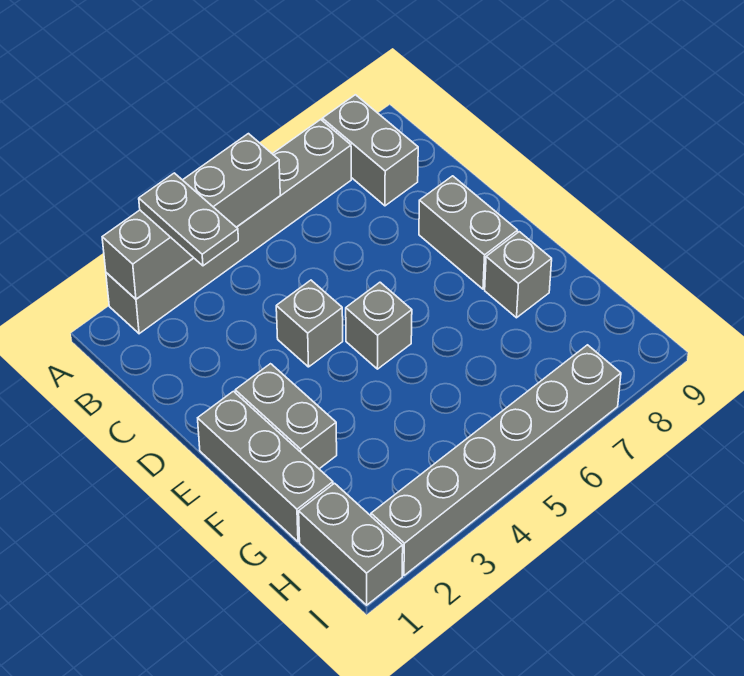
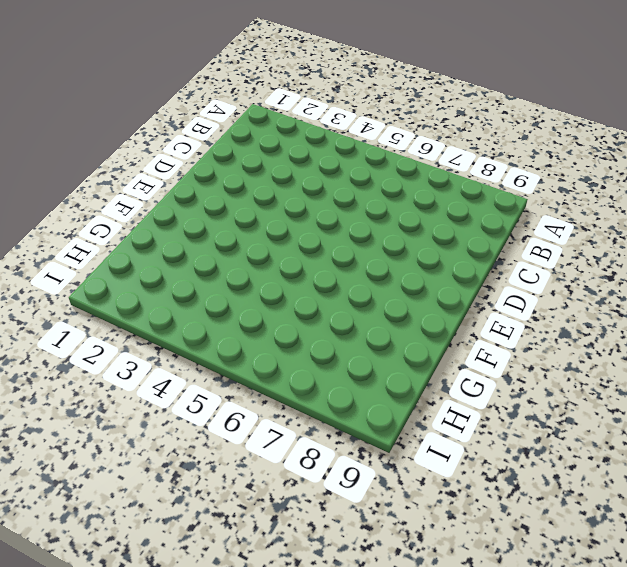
none -> grey 1x6 brick [106,119,351,334]
none -> grey 1x2 brick [322,95,418,206]
none -> grey 1x1 brick [276,280,343,367]

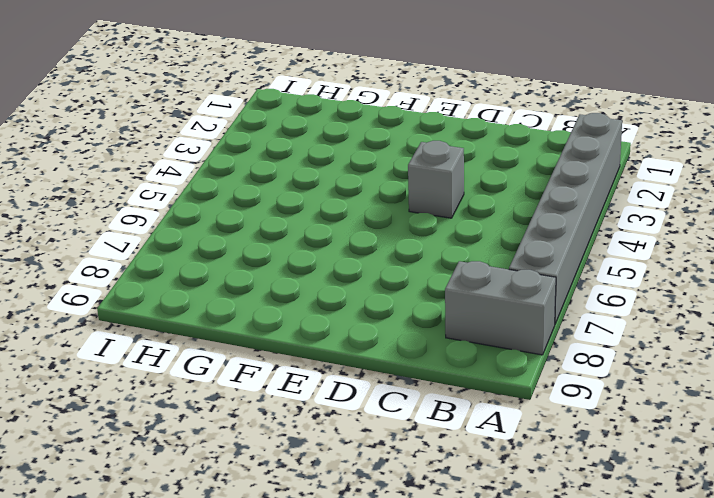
none -> grey 1x2 brick [419,176,518,289]
none -> grey 1x3 brick [198,391,333,542]
none -> grey 1x2 brick [235,364,337,469]

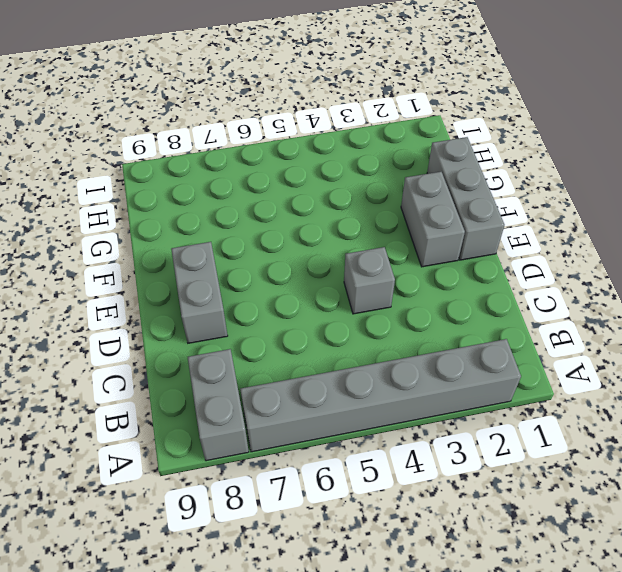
none -> grey 1x1 brick [346,282,412,369]
none -> grey 1x1 brick [485,232,552,318]
none -> grey 1x2 brick [299,483,403,605]

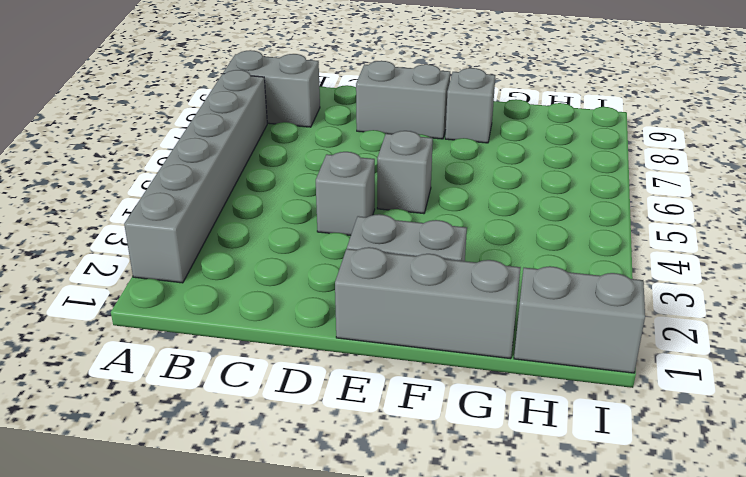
none -> grey 1x6 brick [371,345,621,575]
none -> grey 1x4 brick [102,134,280,299]
none -> grey 1x2 plate [139,173,238,266]

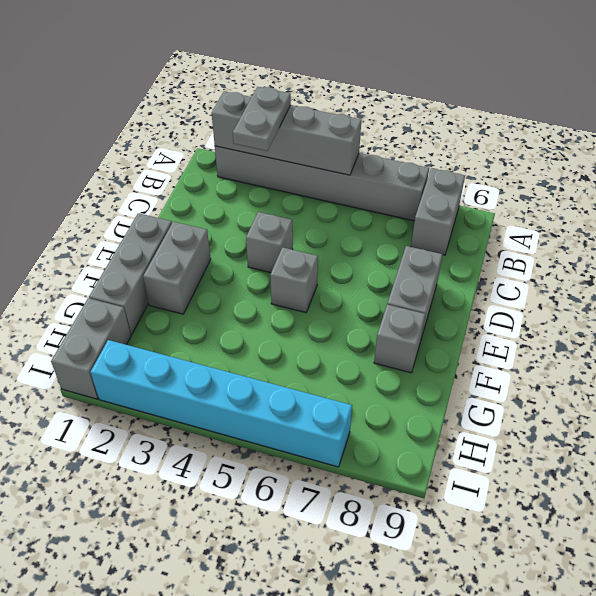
cyan 1x6 brick [90,340,352,467] -> grey 1x6 brick [371,345,621,575]

